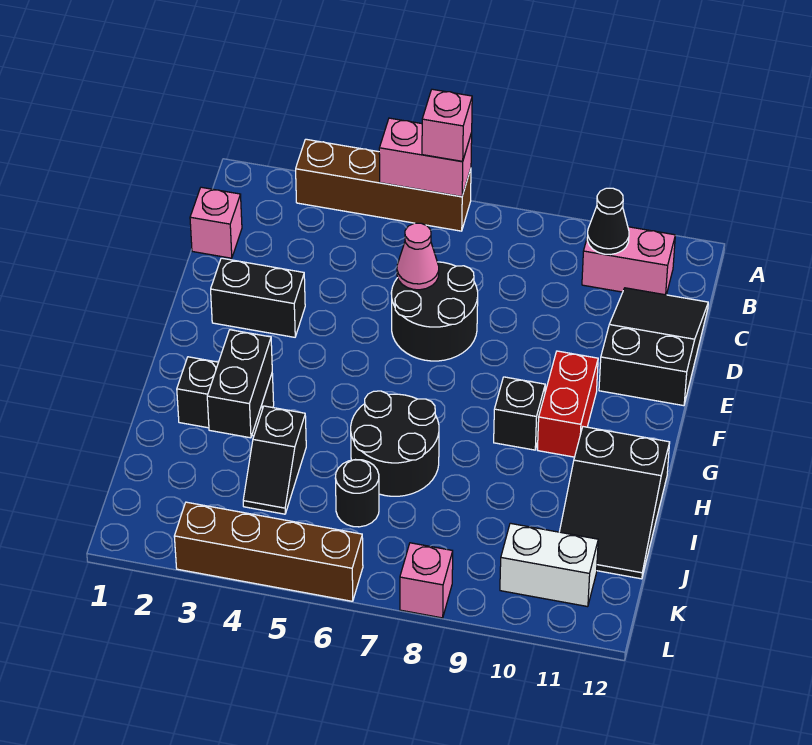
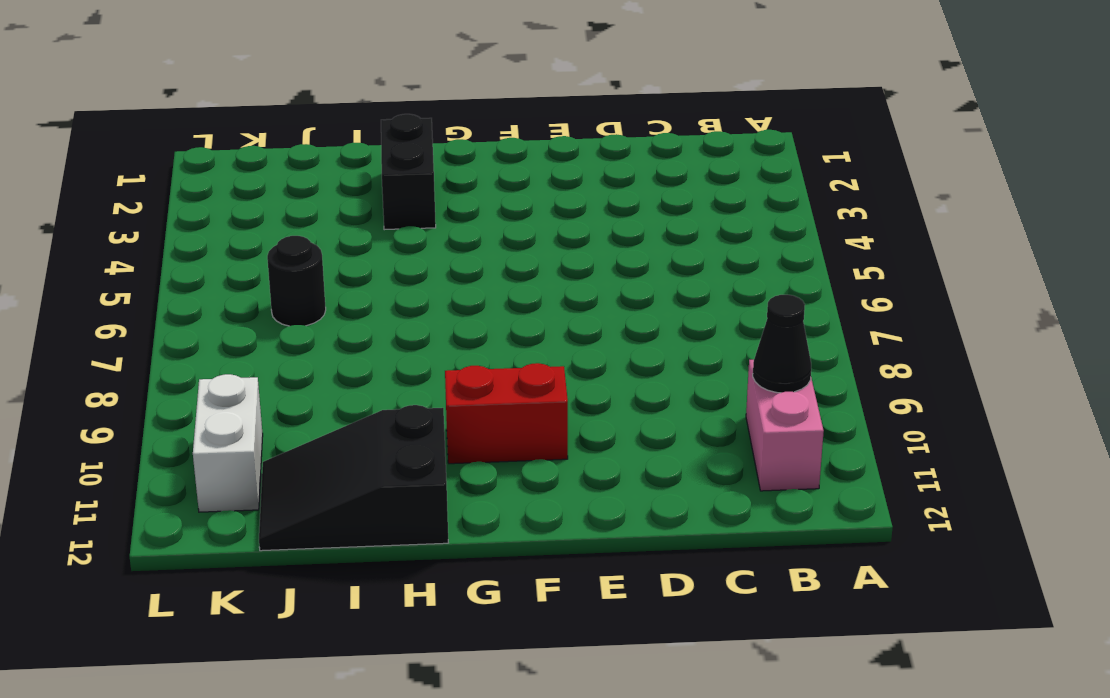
none -> brown 1x4 brick [296,139,471,231]
none -> pink 1x1 brick [190,187,242,258]
none -> black 2x3 slope [599,288,708,406]

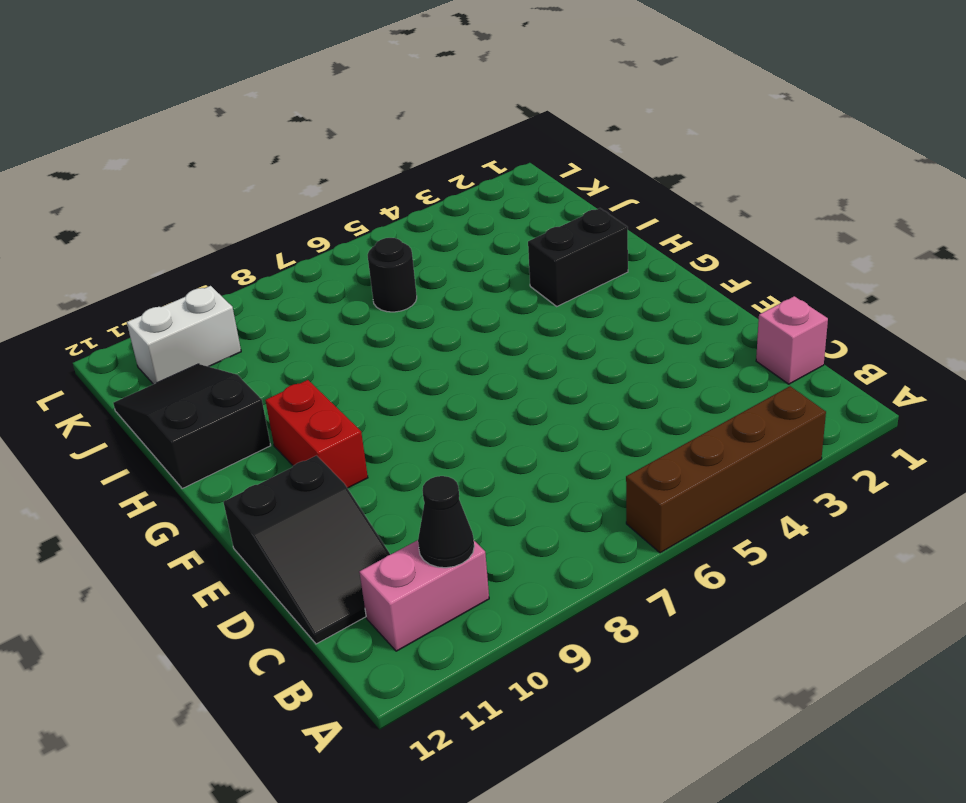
none -> black 2x2 round brick [391,262,478,361]
none -> black 1x2 brick [211,258,305,337]
none -> black 1x1 brick [494,377,545,450]

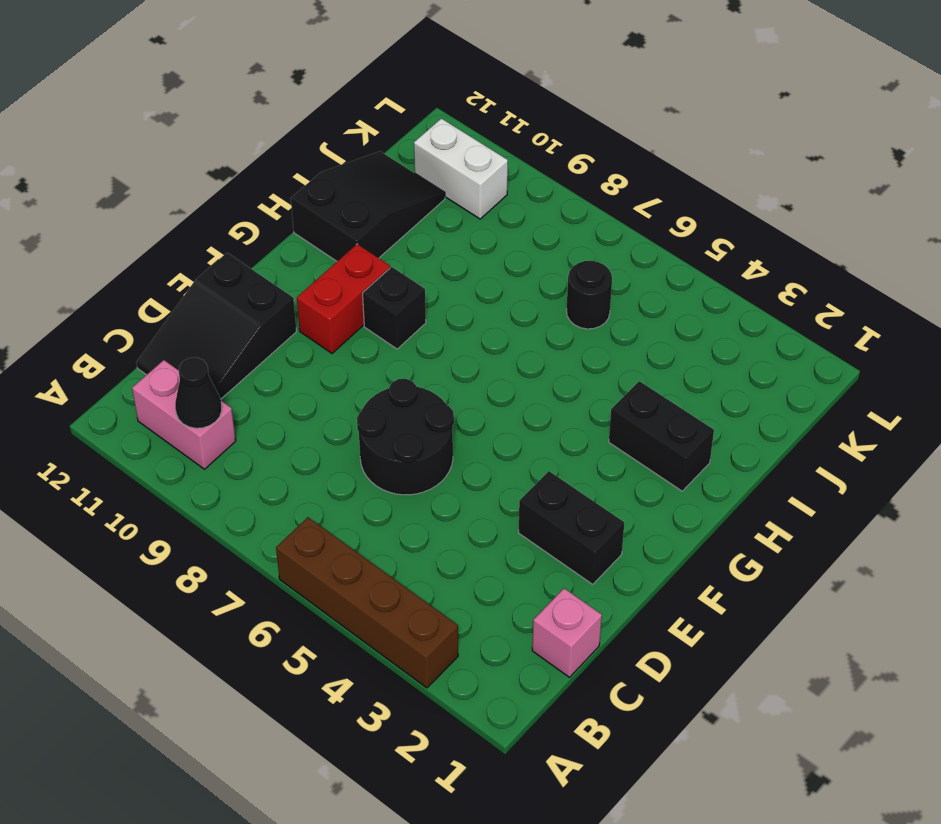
none -> black 2x2 round brick [351,391,439,496]
none -> black 1x2 slope [243,406,306,514]
none -> brown 1x4 brick [174,502,363,601]

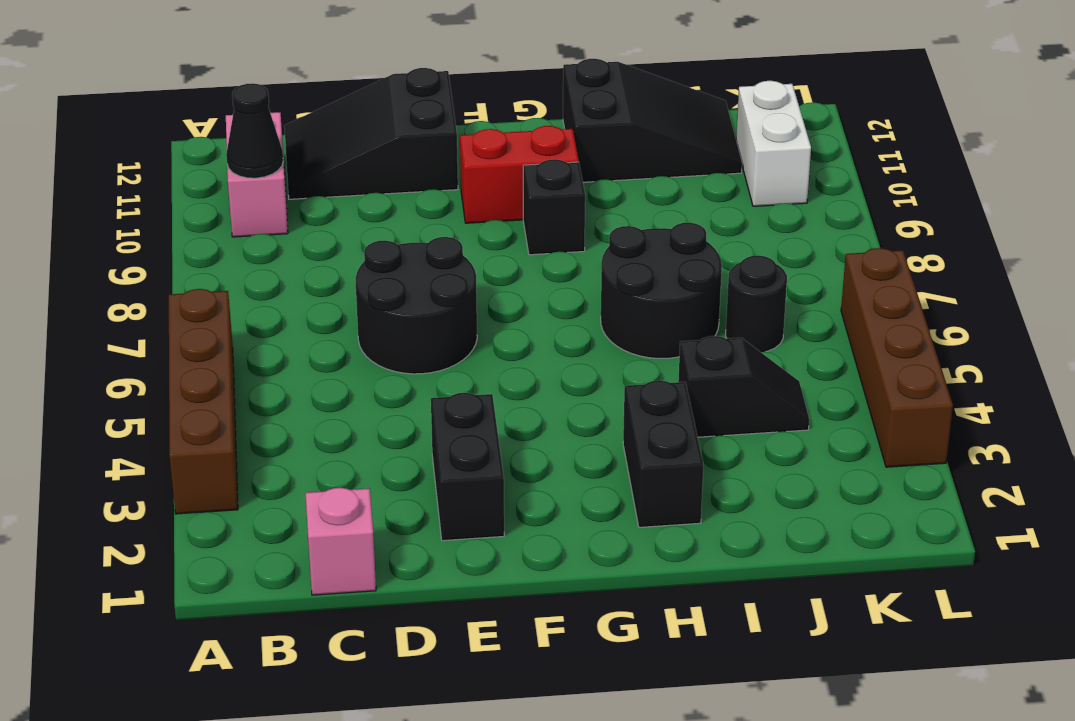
none -> pink 1x1 brick [400,543,453,618]
none -> pink 1x2 brick [379,118,472,197]
none -> pink 1x1 cone [397,223,439,290]

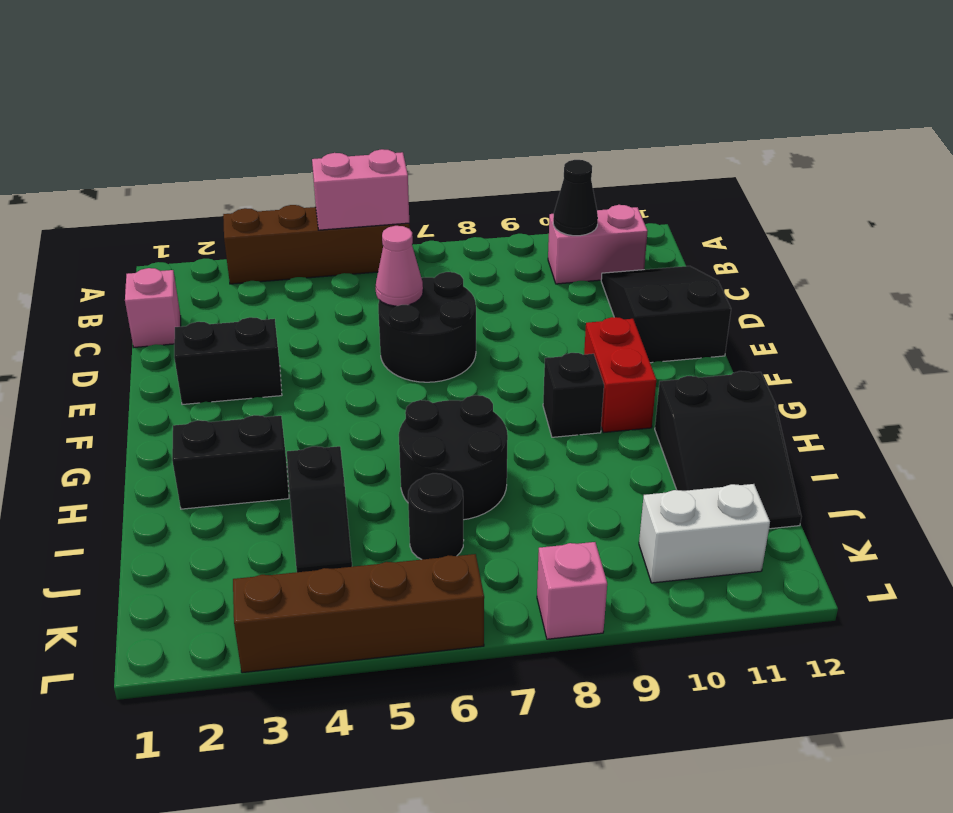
none -> black 1x2 brick [207,330,272,438]
none -> pink 1x1 brick [422,89,472,161]

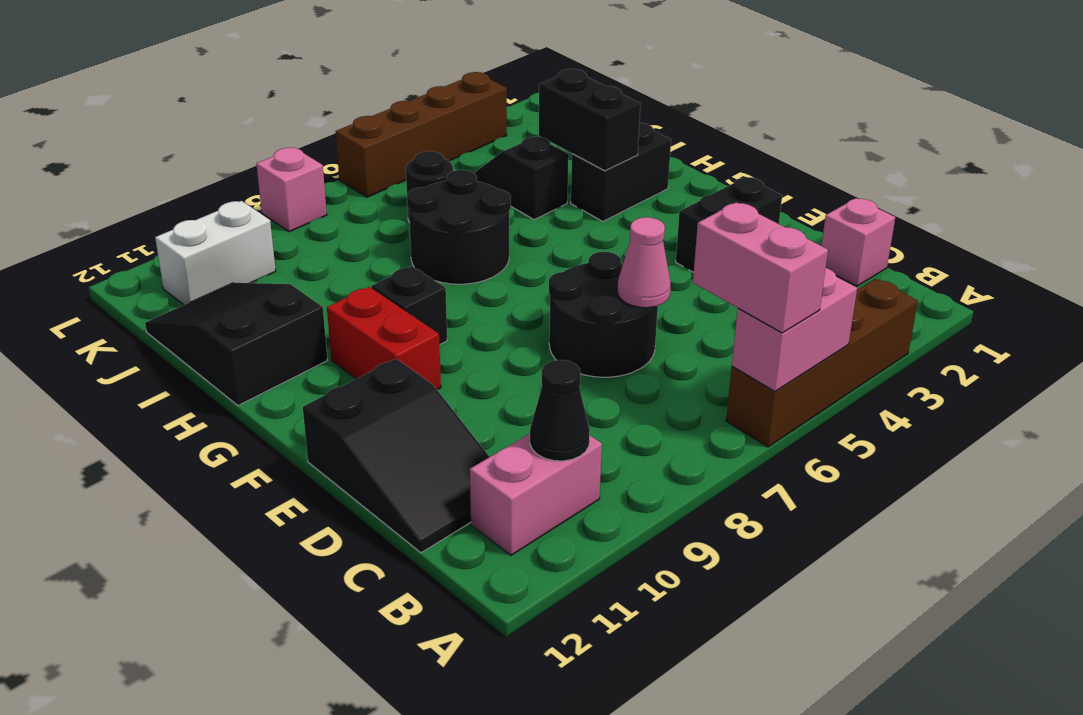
pink 1x2 brick [693,202,828,333] -> pink 1x1 brick [422,89,472,161]

